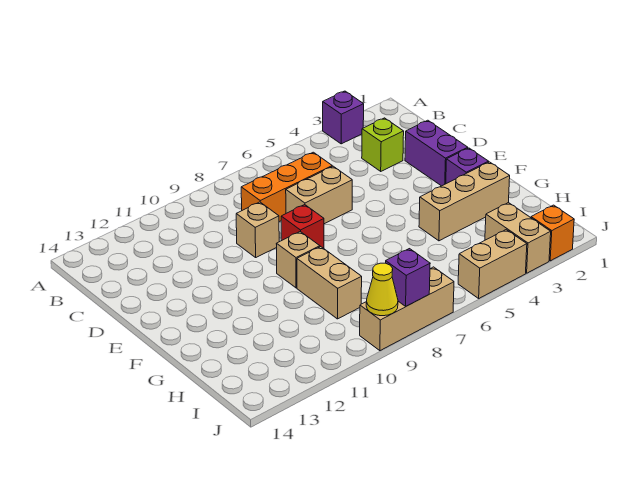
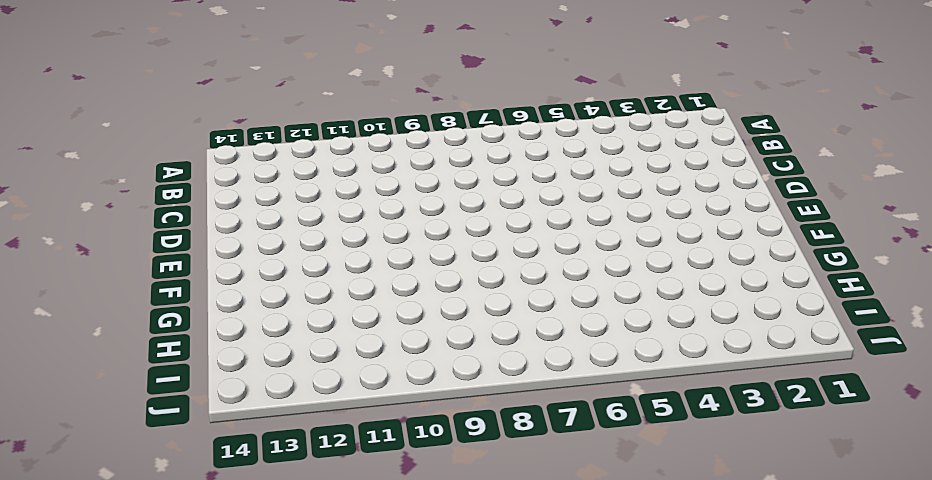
none -> purple 1x1 brick [323,91,364,144]
none -> lime 1x1 brick [362,118,404,171]
none -> orange 1x3 brick [241,152,332,222]

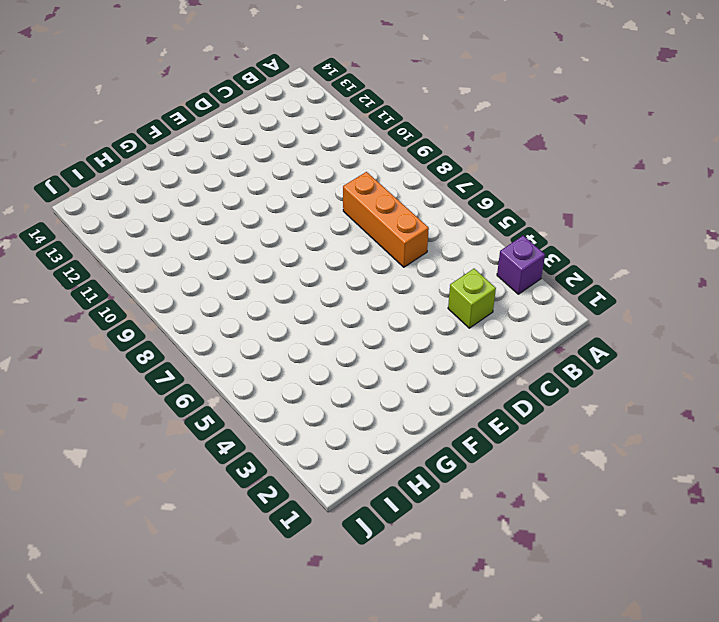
none -> purple 1x2 brick [405,120,468,186]
none -> tan 1x2 brick [286,166,352,224]
none -> tan 1x1 brick [236,202,279,257]

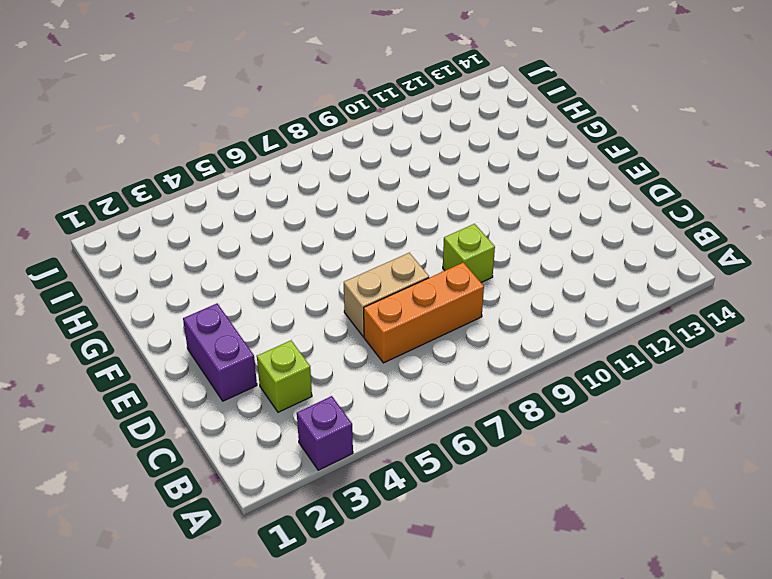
lime 1x1 brick [443,224,495,283] -> tan 1x1 brick [236,202,279,257]
none -> red 1x1 brick [281,205,324,248]
none -> purple 1x1 brick [446,148,489,184]
none -> tan 1x1 brick [276,231,320,288]

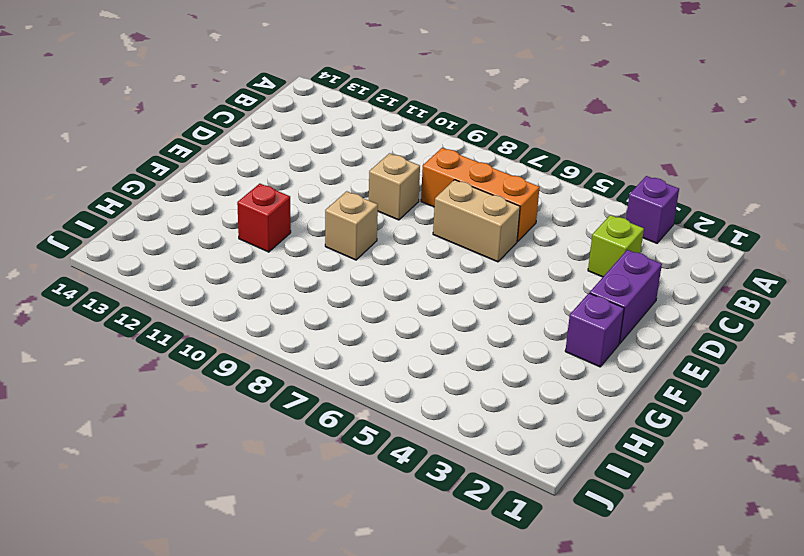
red 1x1 brick [237,184,291,252] -> red 1x1 brick moved to [281,205,324,248]
none -> tan 1x3 brick [419,162,510,241]
none -> tan 1x2 brick [297,247,362,319]
none -> tan 1x2 brick [485,203,551,273]

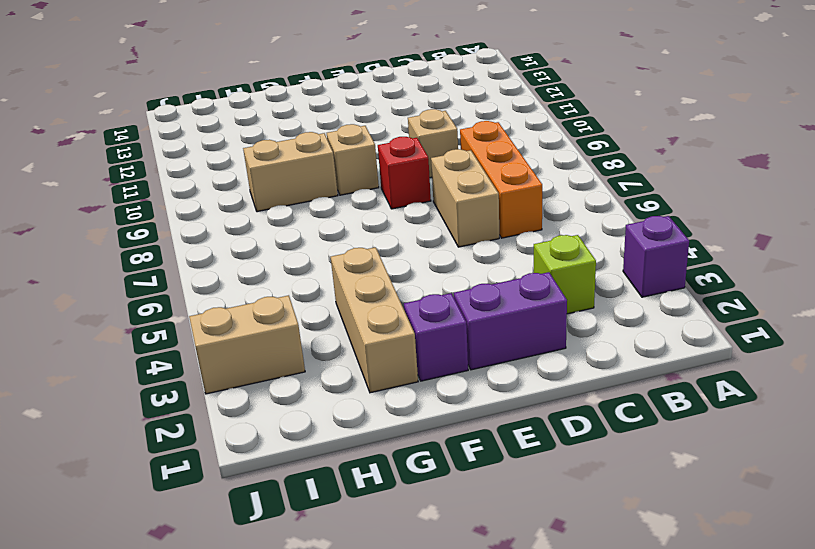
none -> orange 1x1 brick [531,205,574,261]
none -> tan 1x2 brick [458,230,527,298]
none -> tan 1x3 brick [360,267,454,351]

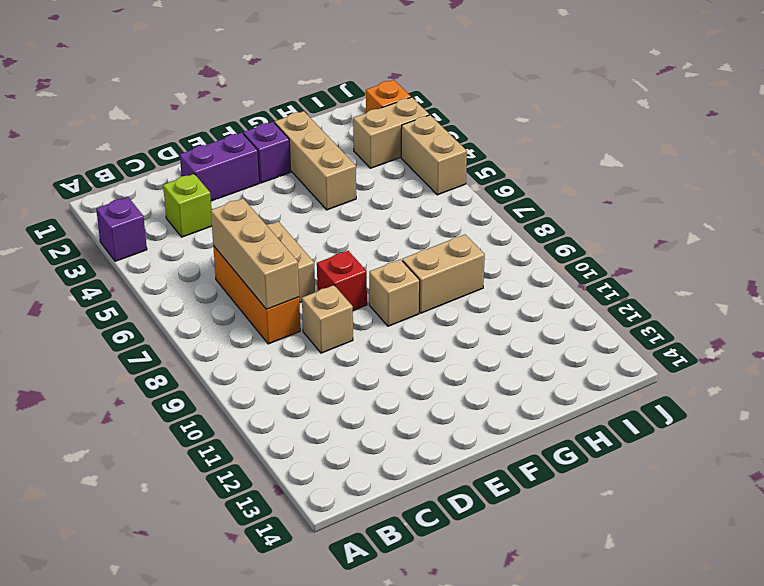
tan 1x3 brick [211,199,299,309] -> tan 1x3 brick moved to [360,267,454,351]
none -> purple 1x1 brick [386,249,430,307]
none -> yellow 1x1 cone [366,263,398,316]

